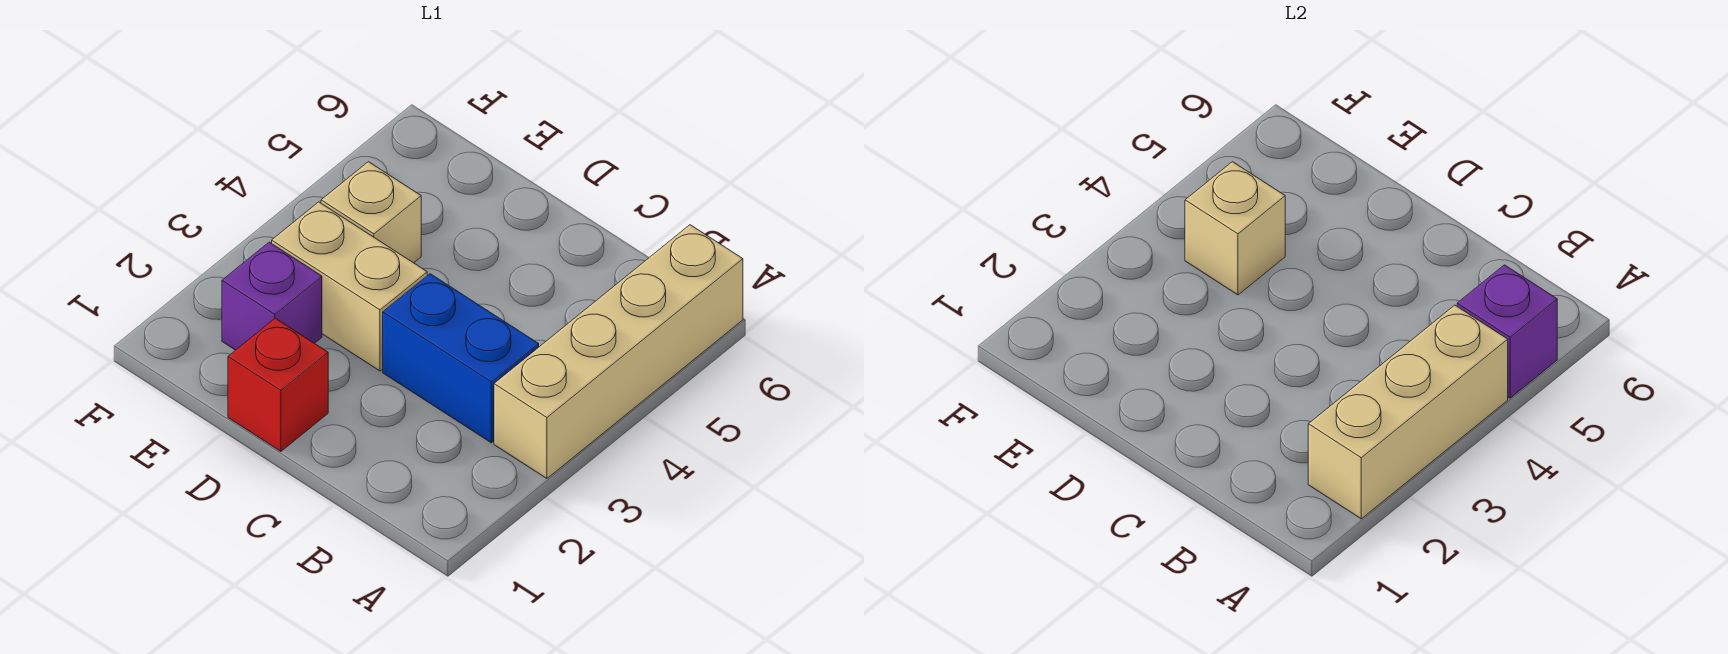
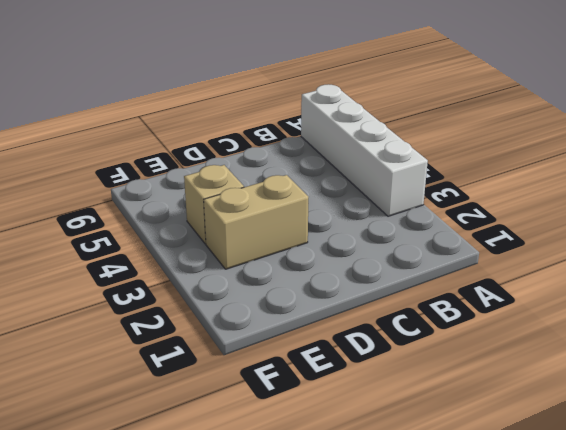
white 1x4 brick [301,84,428,216] -> tan 1x4 brick [494,225,743,478]
none -> blue 1x2 brick [383,274,539,443]
none -> red 1x1 brick [228,318,328,451]

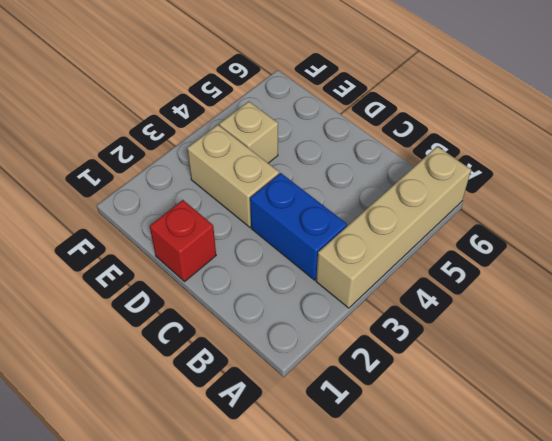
none -> purple 1x1 brick [222,242,322,350]
none -> tan 1x3 brick [1308,305,1508,519]

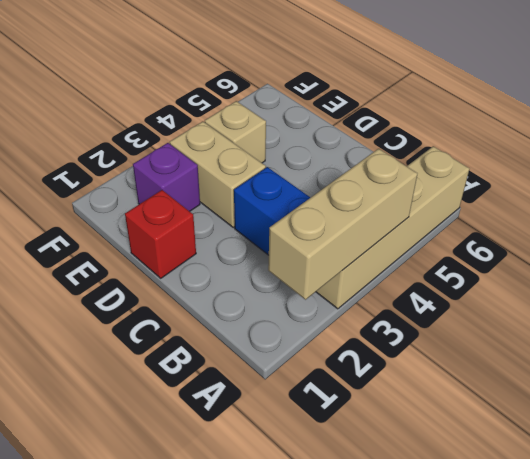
none -> purple 1x1 brick [1457,265,1557,398]
none -> tan 1x1 brick [1185,162,1285,295]

